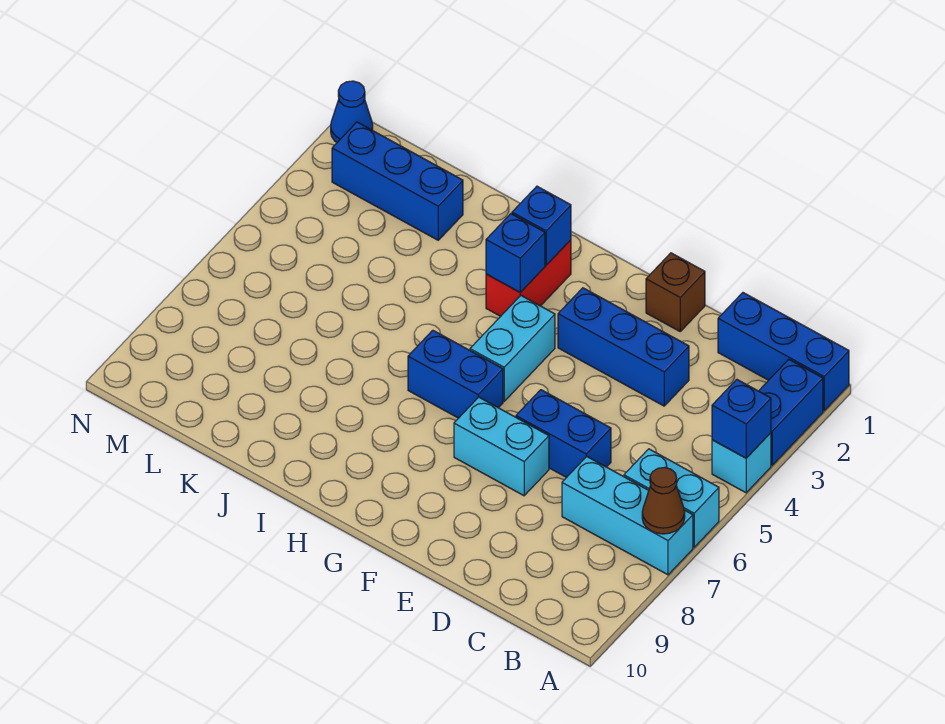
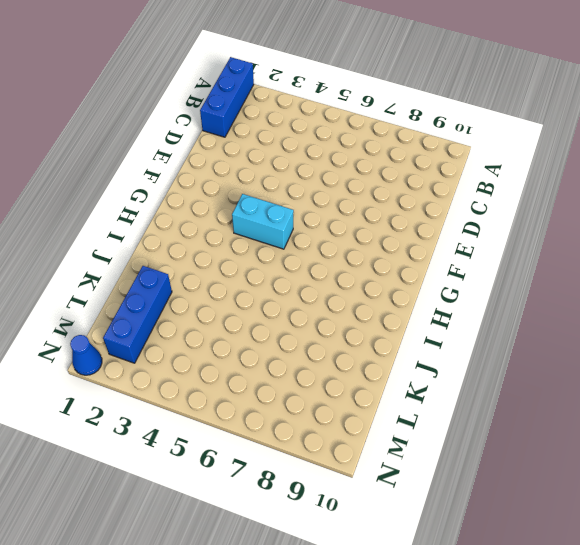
none -> blue 1x2 brick [759,359,823,465]
none -> cyan 1x1 brick [712,433,771,493]
none -> cyan 1x2 brick [624,449,719,547]

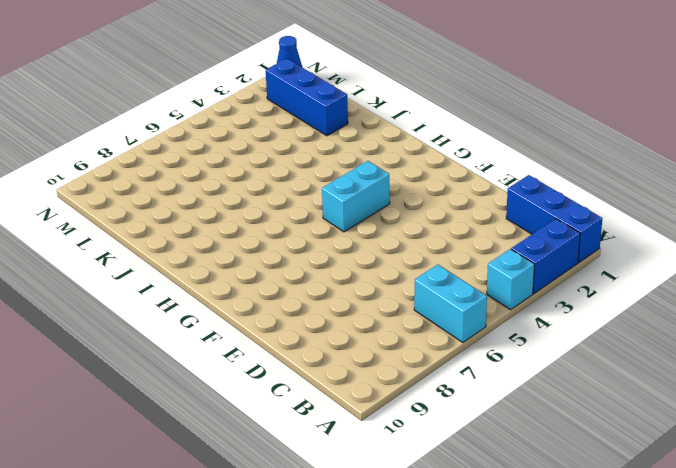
none -> cyan 1x3 brick [562,457,693,575]
none -> blue 1x3 brick [558,288,689,406]
none -> blue 1x2 brick [516,390,611,478]

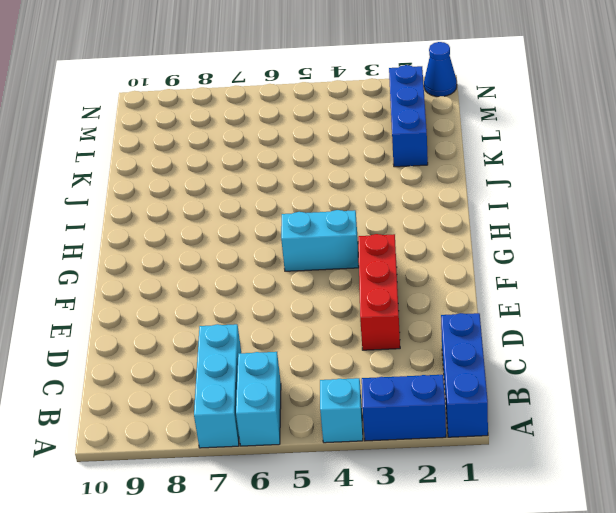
red 1x3 brick [358,234,400,350] -> blue 1x3 brick [558,288,689,406]
none -> blue 1x2 brick [516,390,611,478]
none -> brown 1x1 brick [646,253,705,331]
none -> cyan 1x2 brick [454,397,549,496]

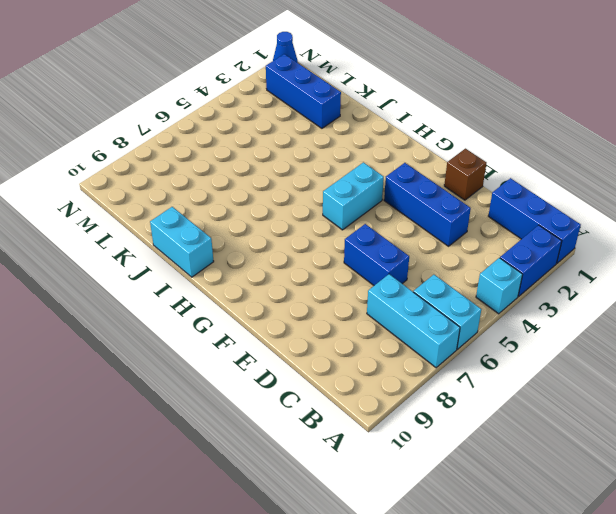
cyan 1x2 brick [150,207,214,277] -> cyan 1x2 brick moved to [454,397,549,496]
none -> blue 1x2 brick [408,330,503,418]
none -> red 1x2 brick [486,240,571,316]
none -> blue 1x1 brick [712,379,771,458]

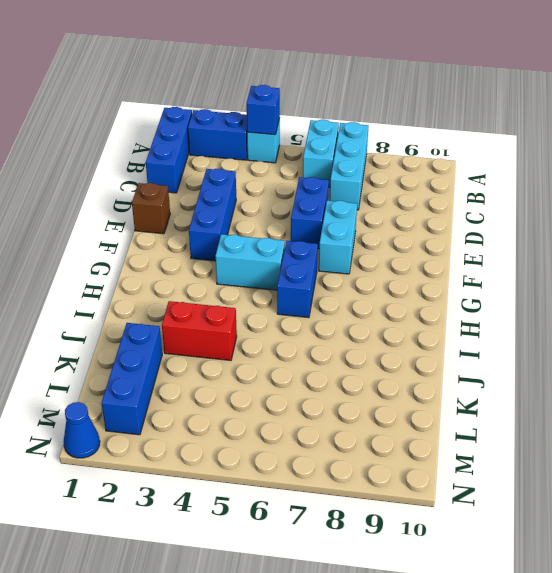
red 1x2 brick [162,301,237,360] -> red 1x2 brick moved to [486,240,571,316]
none -> brown 1x1 cone [642,467,685,534]
none -> blue 1x1 brick [512,186,571,265]
none -> blue 1x1 brick [486,214,545,292]

